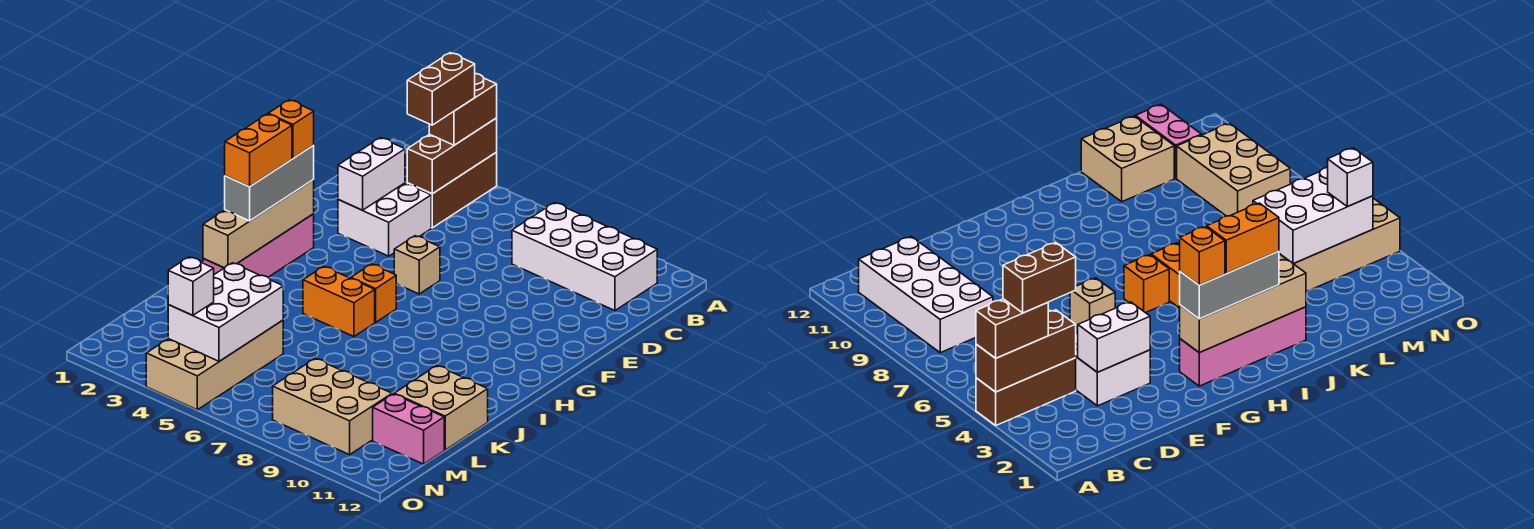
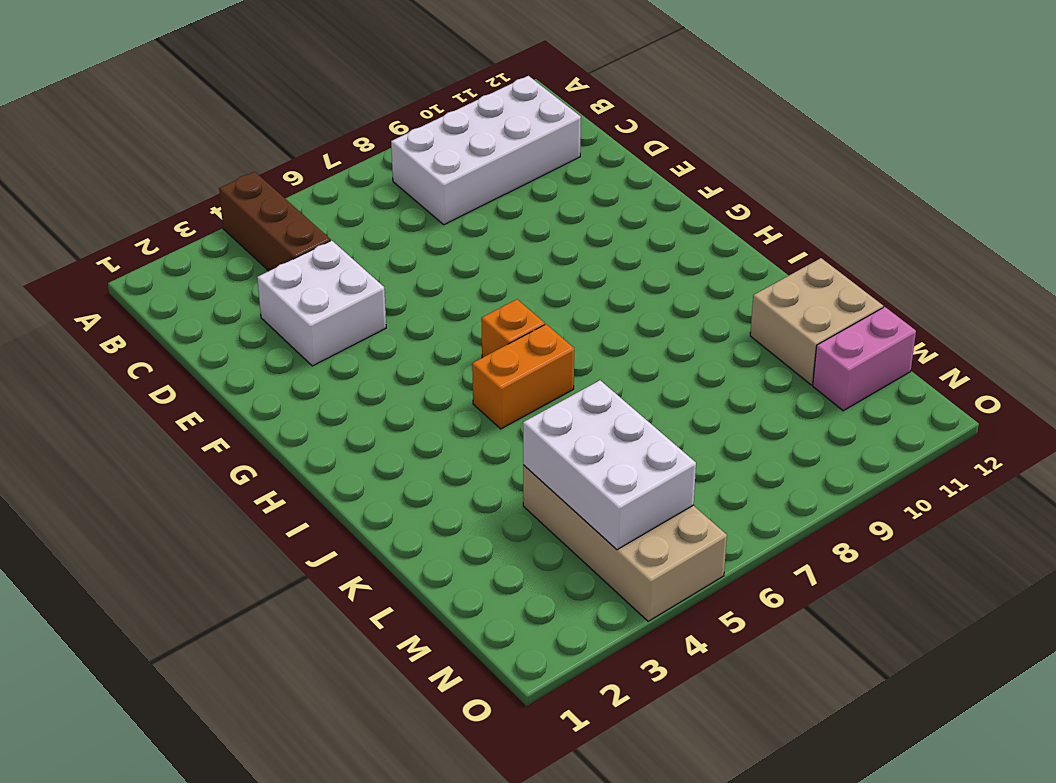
none -> tan 1x1 brick [394,236,440,294]
none -> pink 1x4 brick [203,214,314,277]
none -> tan 2x3 brick [273,359,392,455]

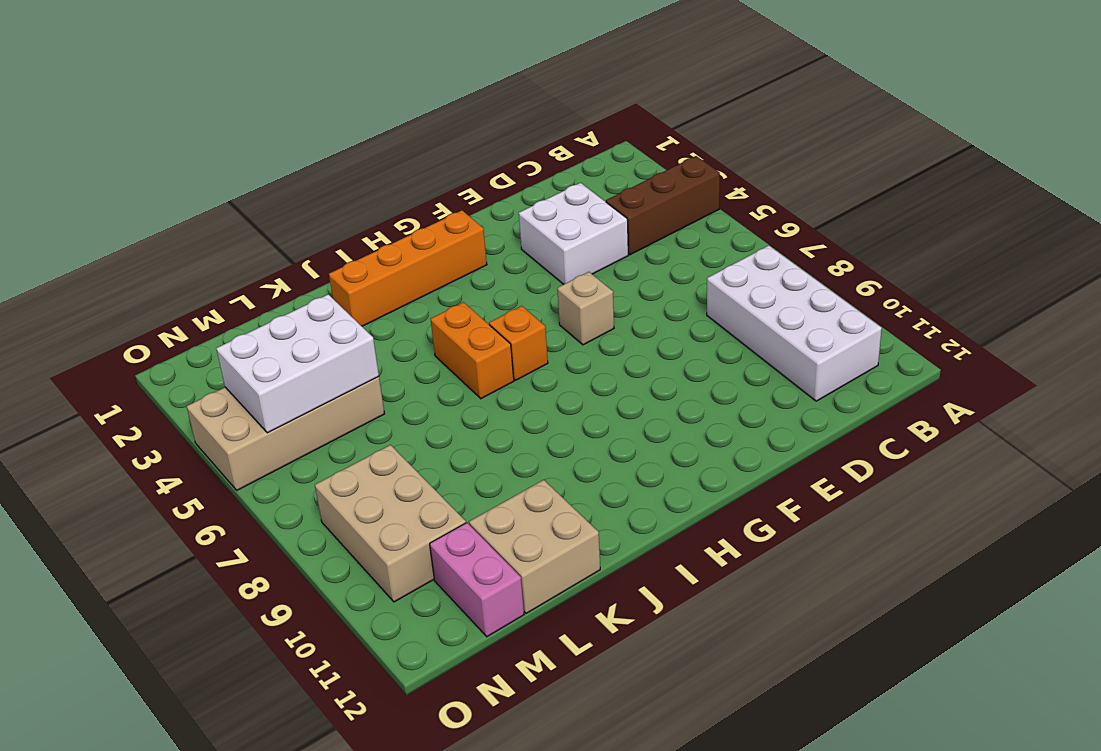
orange 1x4 brick [329,210,487,326] -> pink 1x4 brick [203,214,314,277]
none -> brown 1x3 brick [407,118,497,194]
none -> white 1x2 brick [338,138,405,210]
none -> tan 1x4 brick [203,180,314,268]

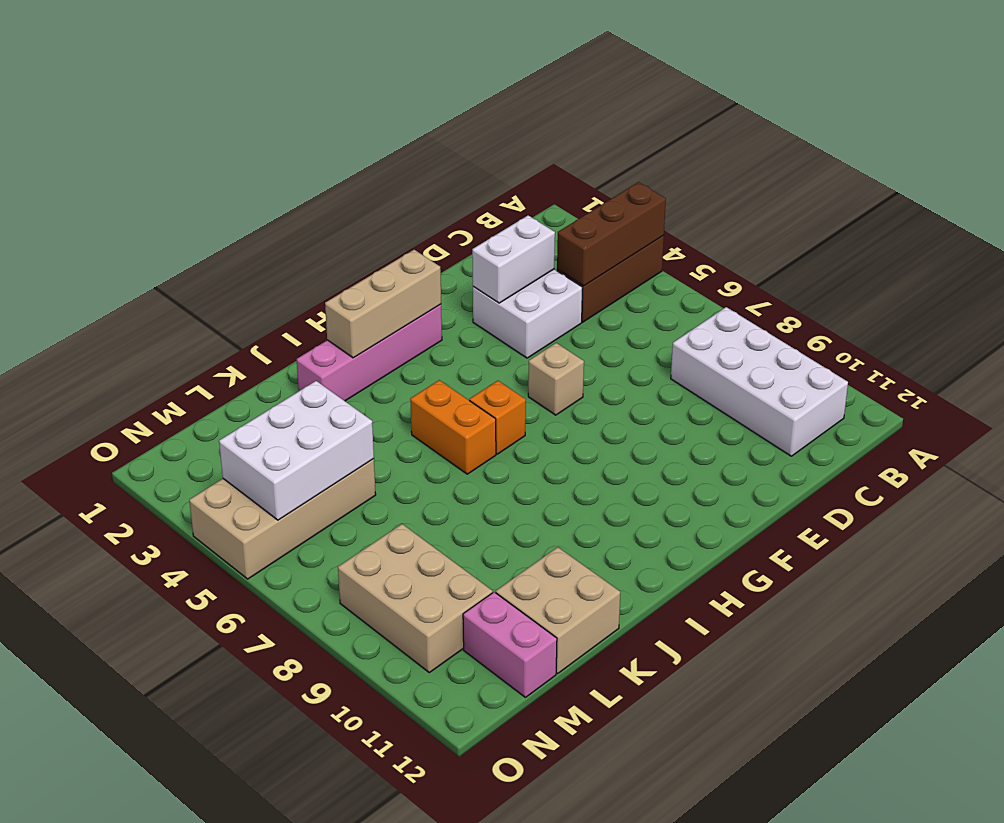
tan 1x3 brick [325,250,441,358] -> tan 1x4 brick [203,180,314,268]
none -> brown 1x2 brick [429,74,497,145]
none -> grey 1x3 brick [225,145,314,221]
none -> white 1x1 brick [168,257,214,315]

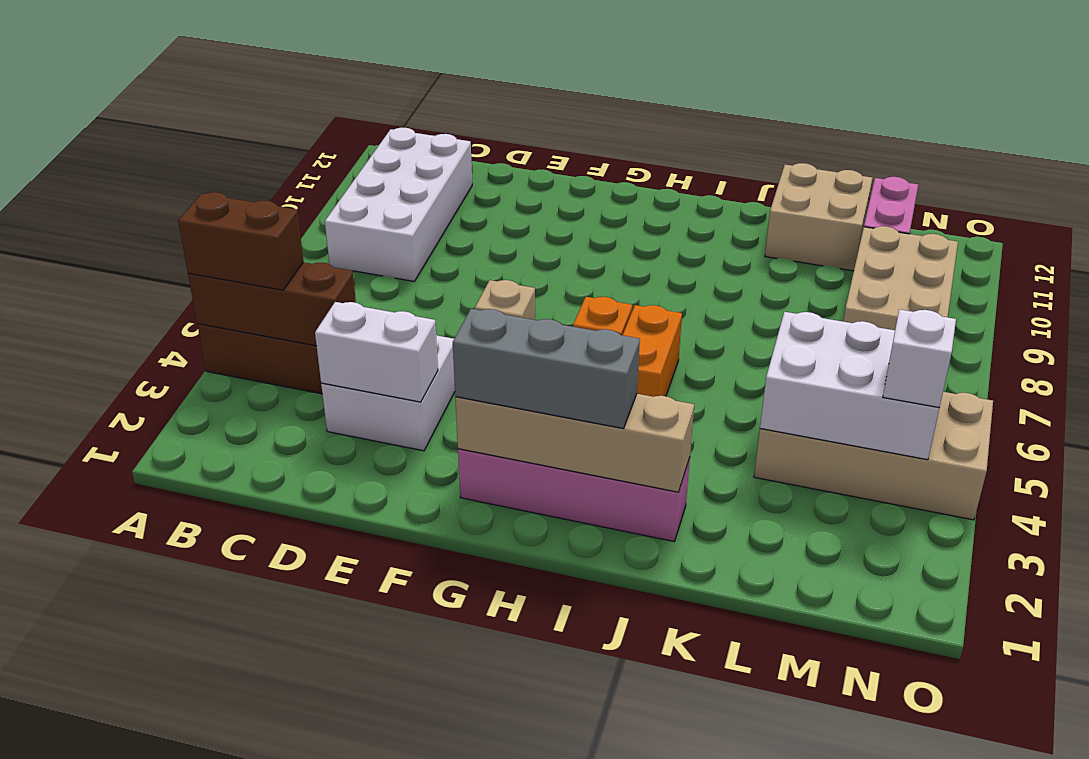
none -> brown 1x2 brick [407,53,475,125]
none -> orange 1x1 brick [268,100,314,158]
none -> orange 1x2 brick [225,114,292,187]

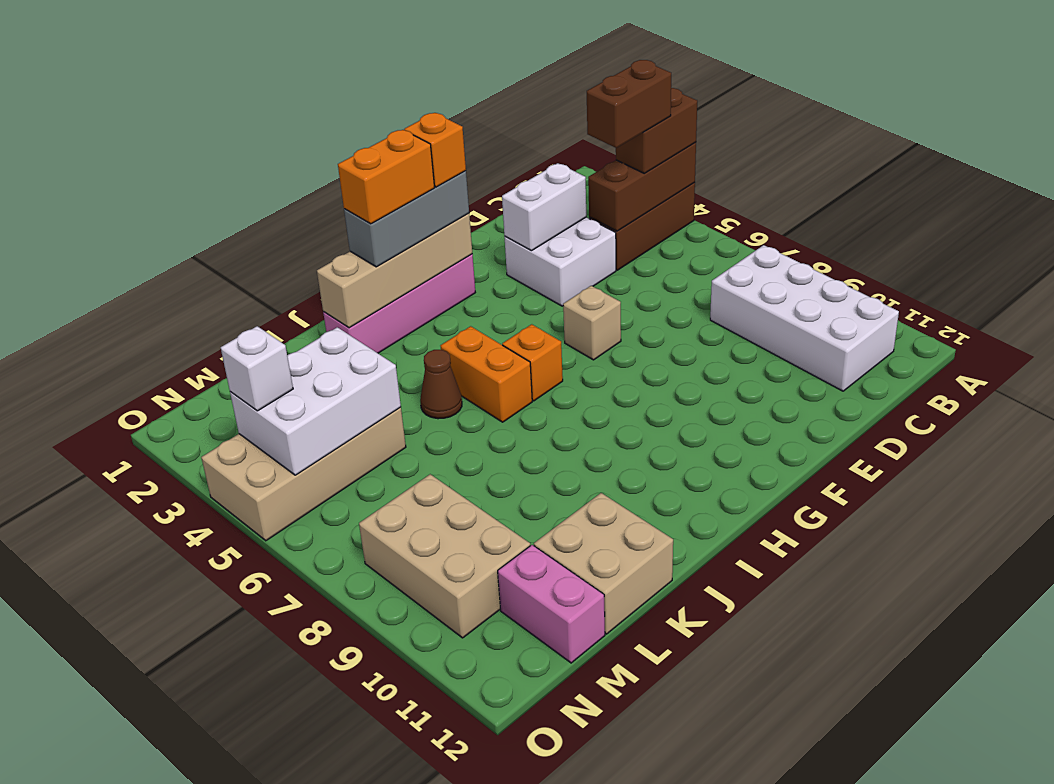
brown 1x1 cone [420,350,462,419] -> none

